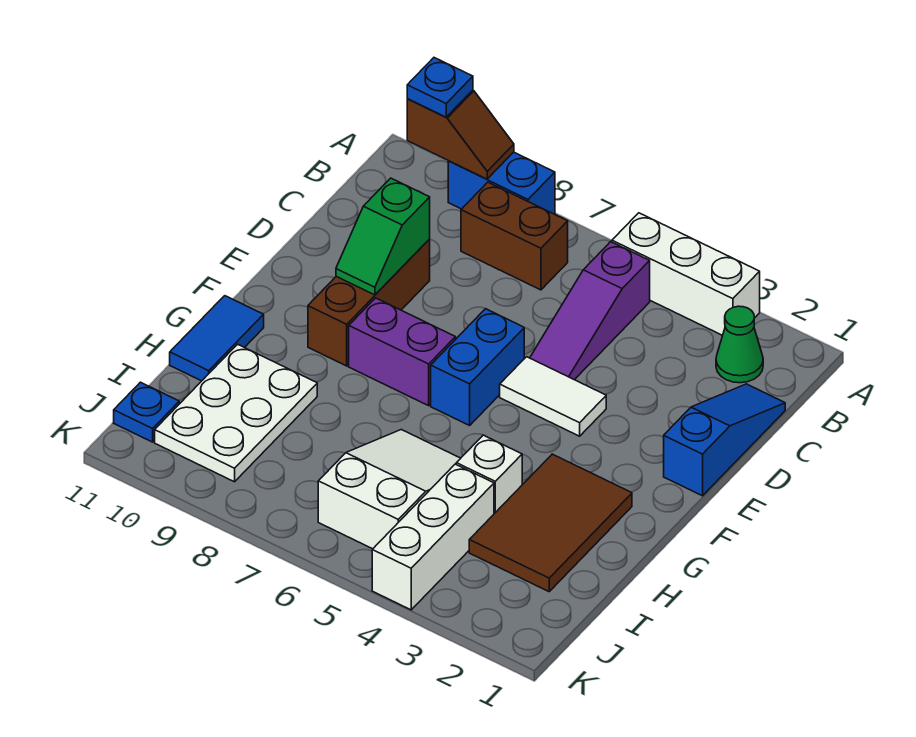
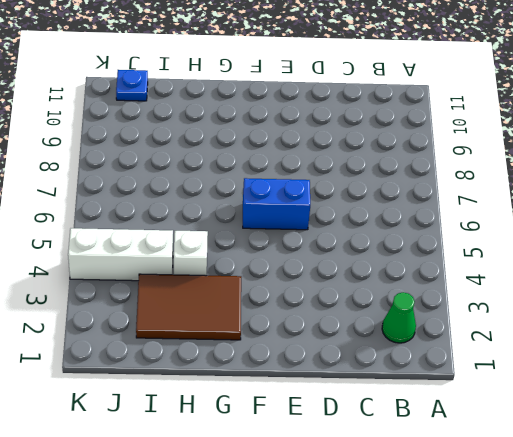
none -> white 1x3 brick [612,213,760,335]
none -> blue 1x2 brick [448,152,555,214]
none -> purple 1x3 slope [530,242,650,380]

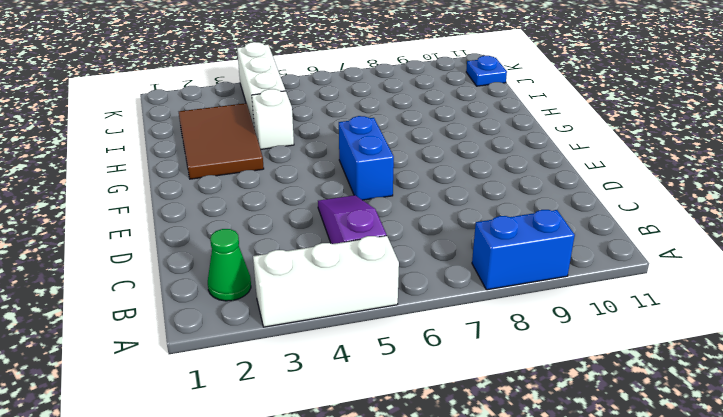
none -> brown 1x2 brick [461,182,568,290]
none -> blue 1x3 slope [664,384,785,496]
none -> brown 1x3 brick [308,239,430,366]

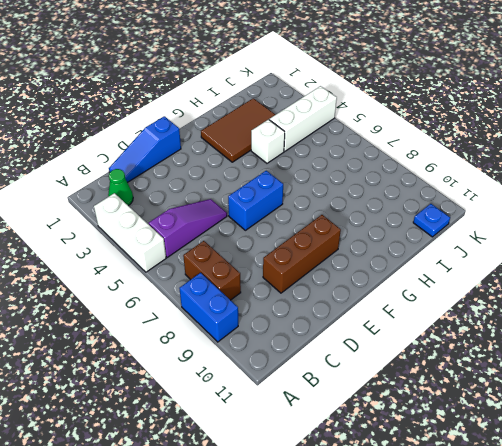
none -> white 1x2 tile [500,357,606,436]
none -> purple 1x2 brick [349,298,455,406]
none -> blue 1x2 tile [170,296,264,381]

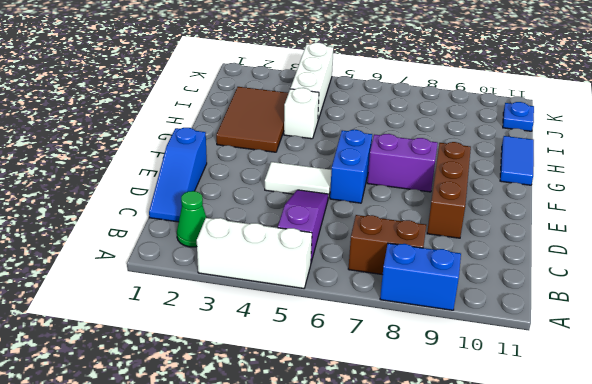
none -> white 2x3 slope [318,430,461,549]
none -> white 2x3 plate [155,344,317,482]
none -> brown 1x2 slope [407,90,514,179]

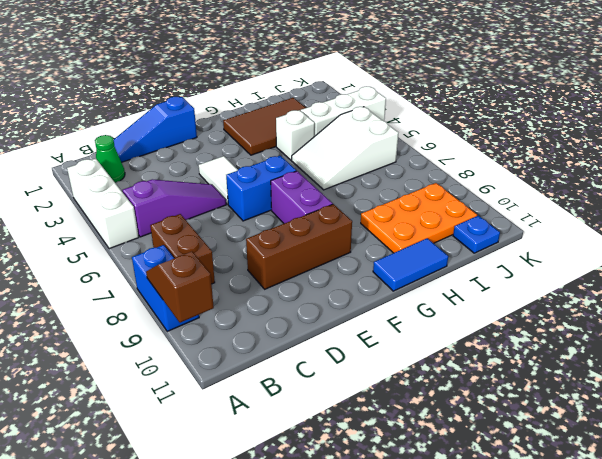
orange 2x3 plate [361,183,477,253] -> white 2x3 plate [155,344,317,482]
none -> green 1x2 slope [336,178,430,295]
none -> blue 1x1 plate [407,58,473,117]

